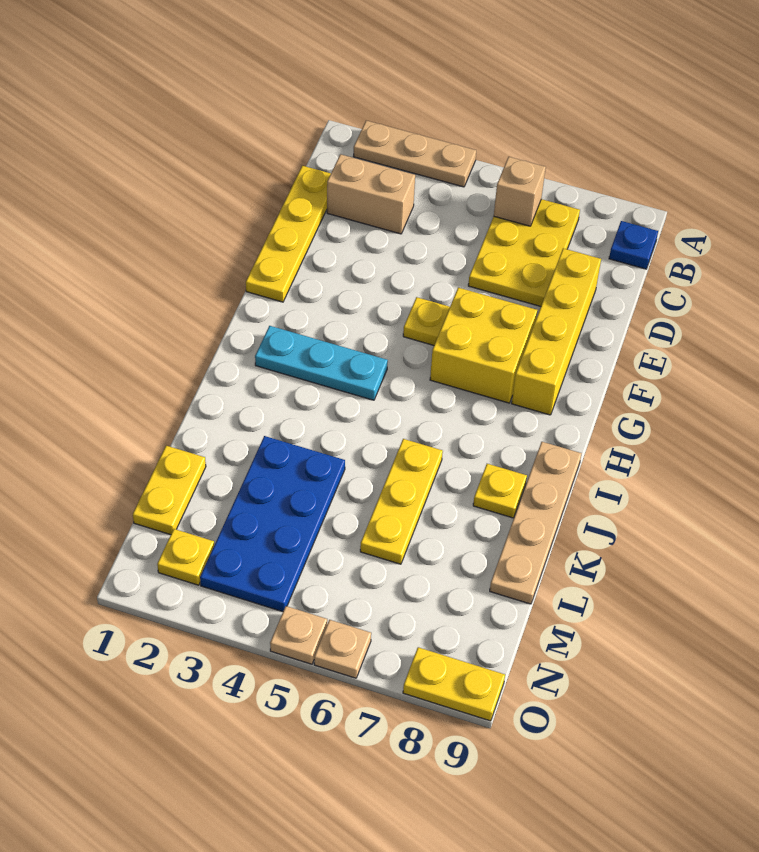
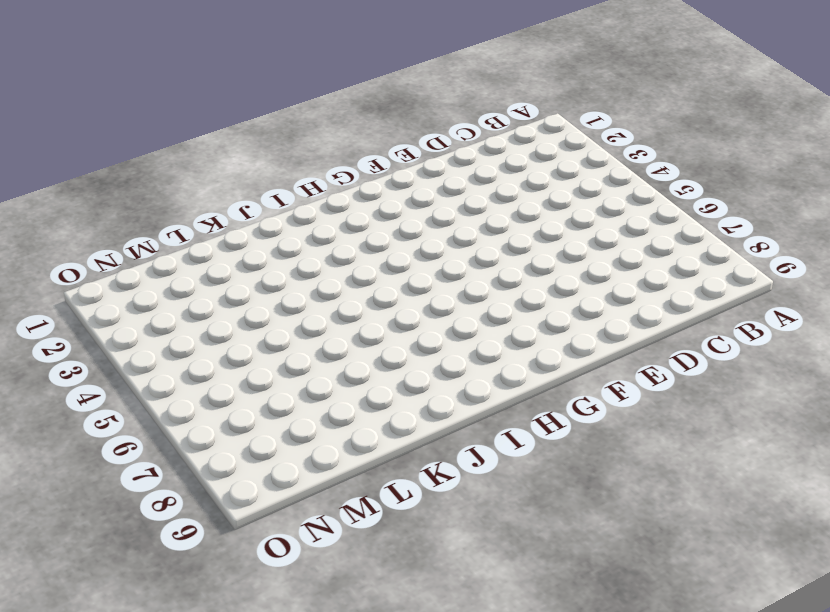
none -> tan 1x3 plate [353,121,476,187]
none -> yellow 2x3 plate [468,199,580,306]
none -> blue 1x1 plate [609,221,658,269]

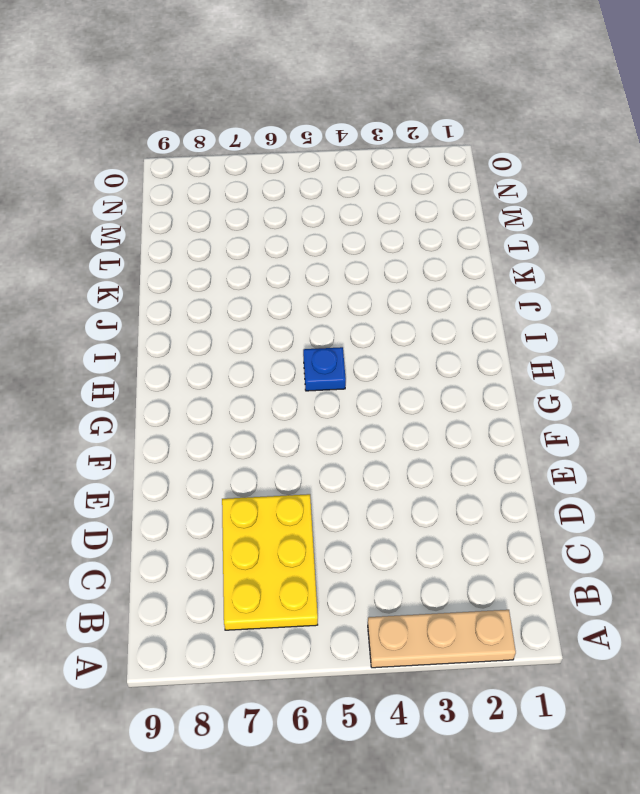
blue 1x1 plate [303,347,346,391] -> blue 1x1 plate moved to [609,221,658,269]
none -> yellow 1x4 plate [246,166,331,302]
none -> tan 1x2 brick [327,154,415,234]
none -> yellow 1x4 brick [512,248,601,415]

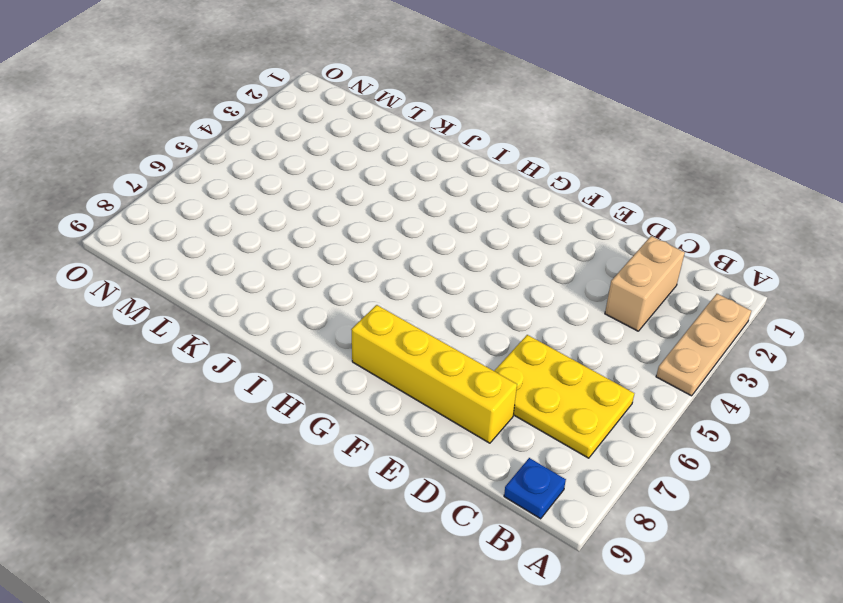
none -> yellow 1x4 plate [246,166,331,302]
none -> yellow 1x1 plate [403,297,450,345]
none -> yellow 2x2 brick [430,288,537,403]

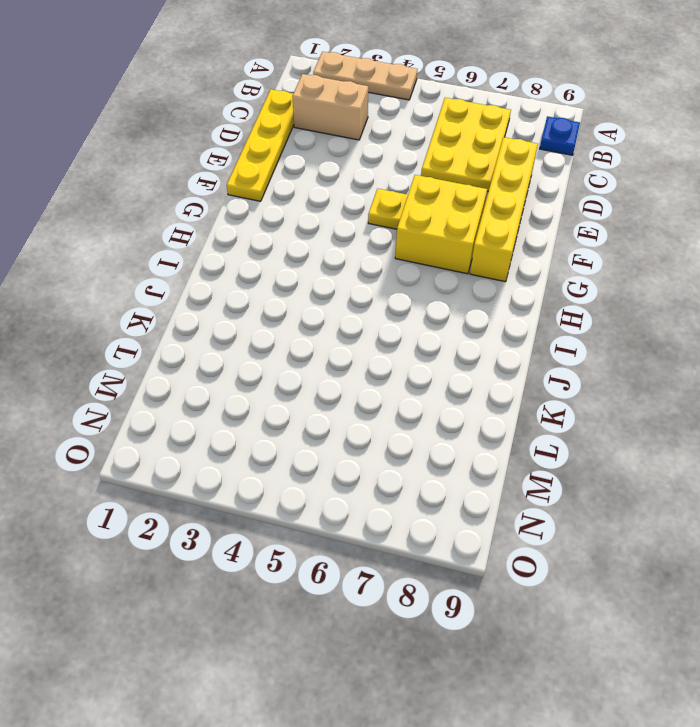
none -> cyan 1x3 plate [255,326,388,400]
none -> tan 1x4 plate [490,442,582,604]
none -> yellow 1x3 plate [360,439,443,564]

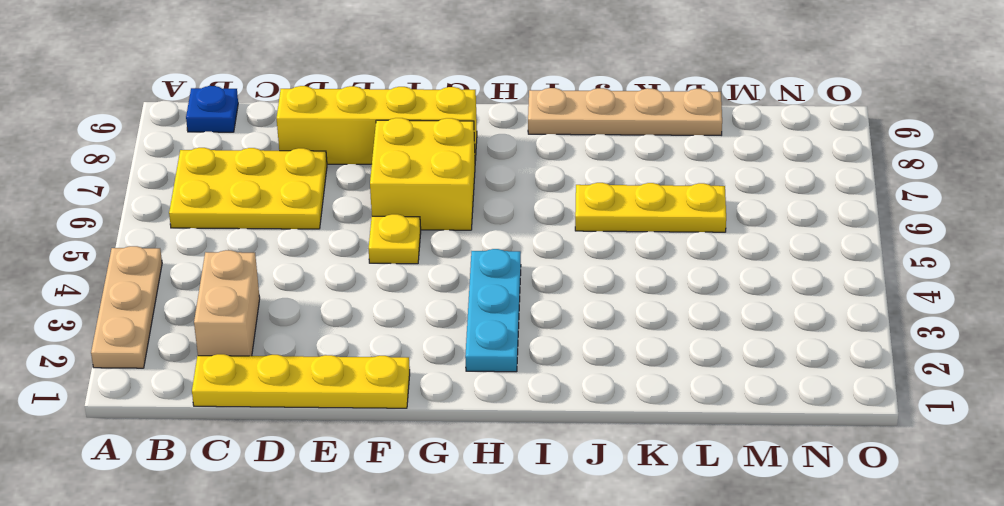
none -> yellow 1x1 plate [473,464,527,518]
none -> blue 2x4 plate [200,436,345,612]
none -> yellow 1x2 plate [133,446,206,535]

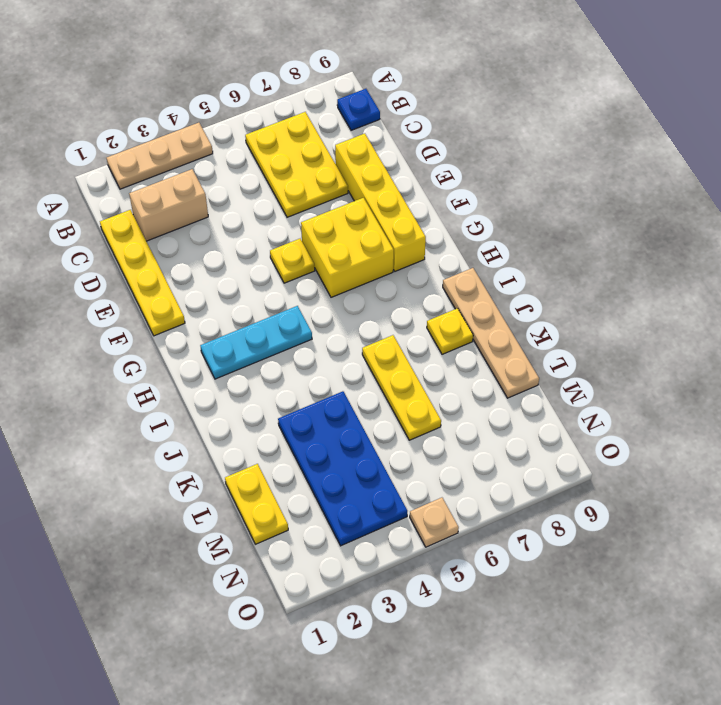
none -> yellow 1x1 plate [157,529,214,585]
none -> tan 1x1 plate [314,620,371,678]
none -> yellow 1x2 plate [403,647,505,721]

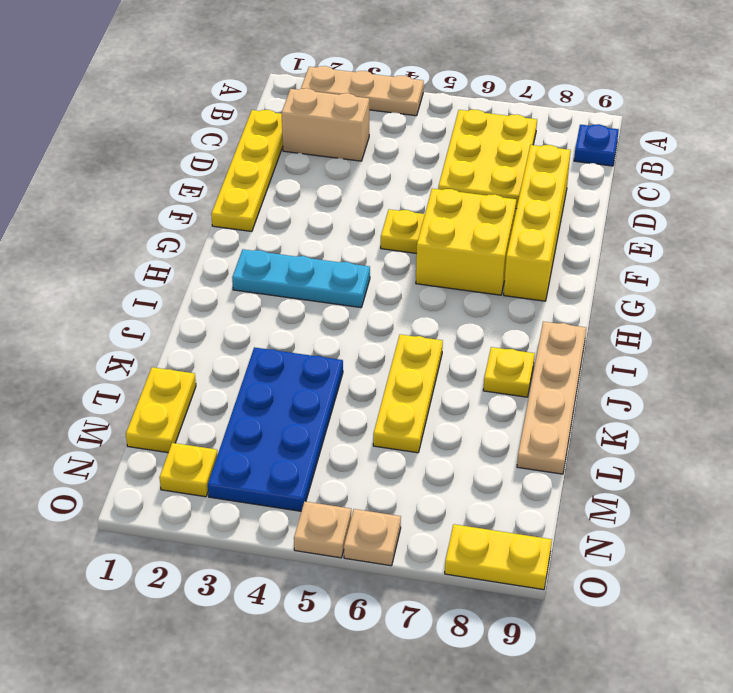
none -> tan 1x1 brick [494,157,546,226]

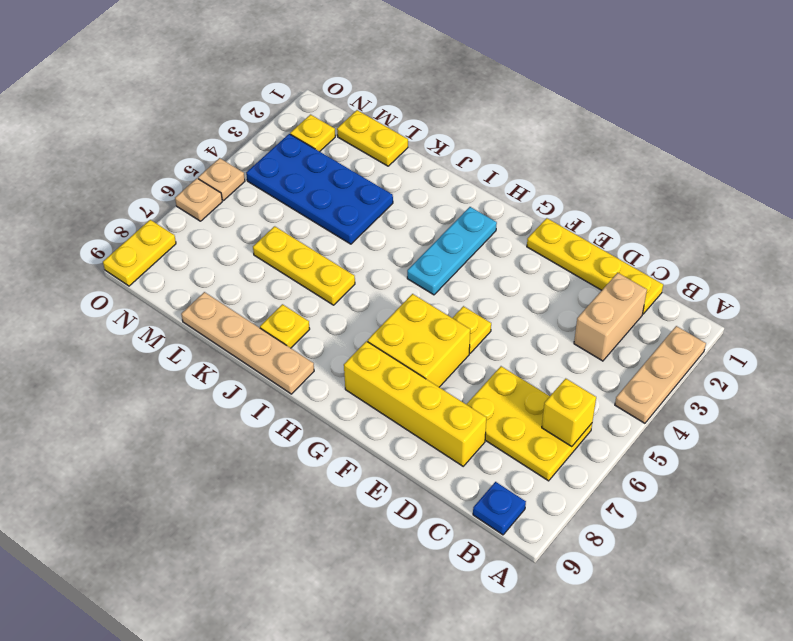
yellow 1x1 brick [542,379,596,447] -> tan 1x1 brick [494,157,546,226]

